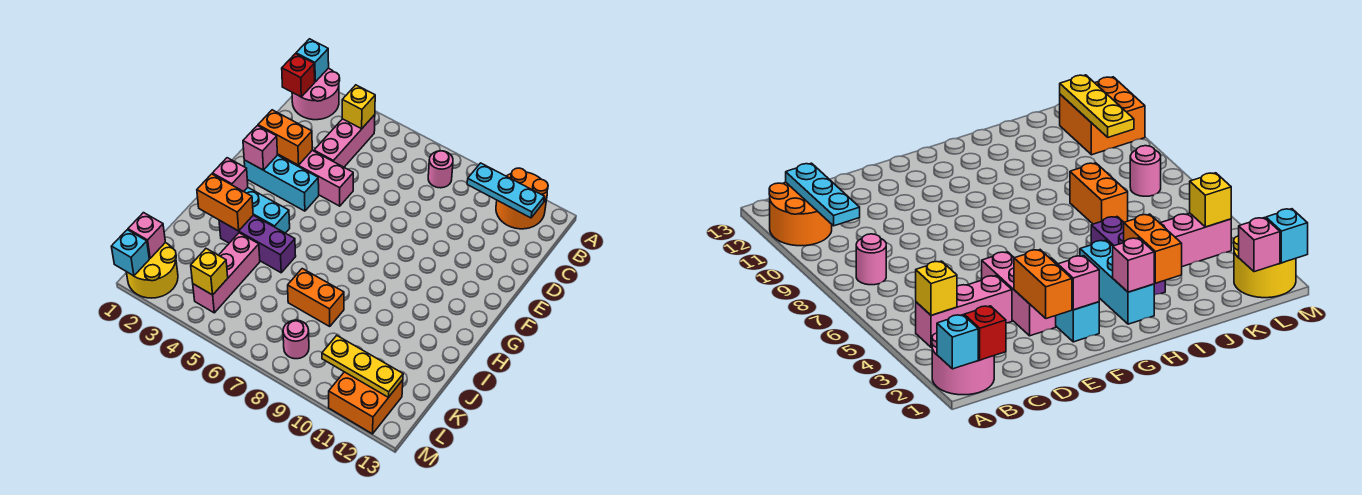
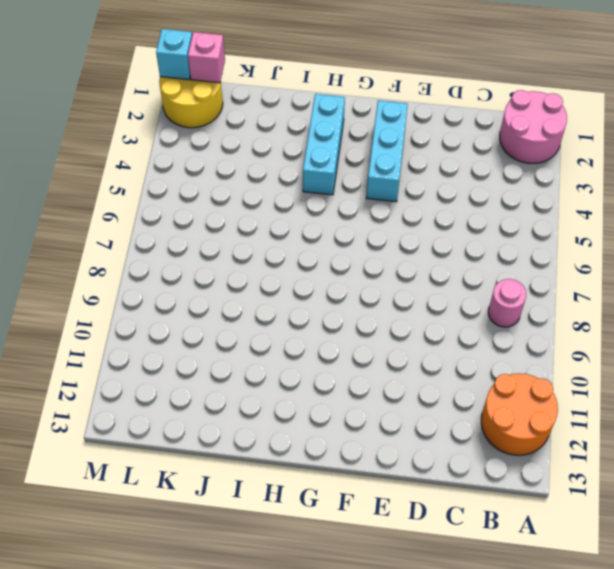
none -> pink 1x3 brick [314,115,375,167]
none -> pink 1x3 brick [279,150,353,206]
none -> purple 1x3 brick [219,215,296,273]

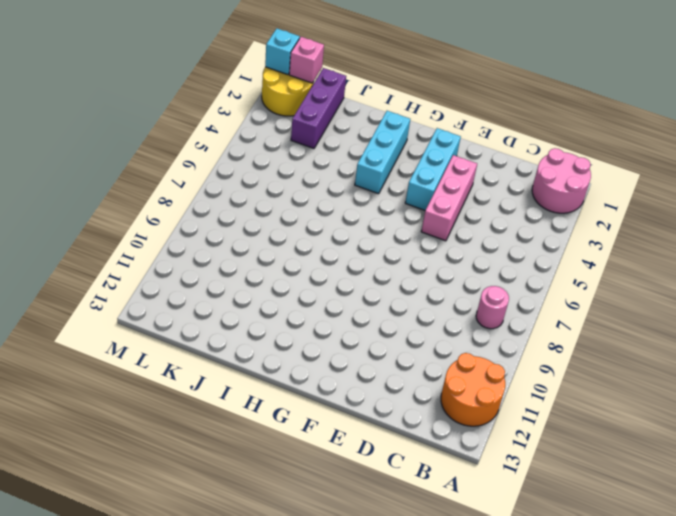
purple 1x3 brick [291,68,346,148] -> purple 1x3 brick moved to [219,215,296,273]
none -> pink 1x3 brick [314,115,375,167]
none -> pink 1x3 brick [193,233,260,313]
none -> orange 1x2 brick [288,269,344,326]

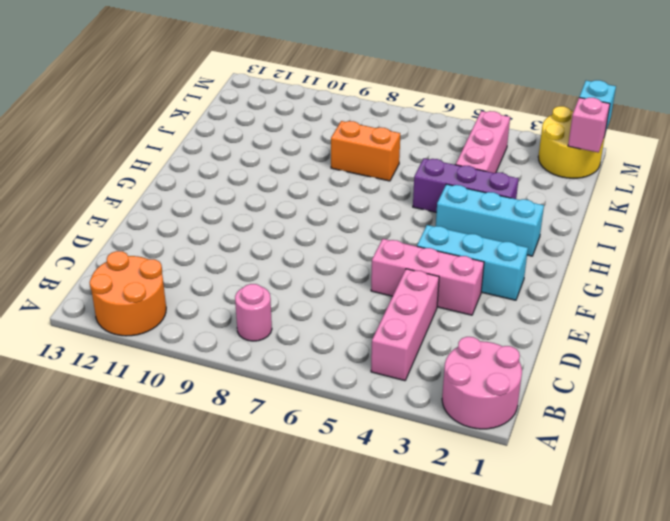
none -> pink 1x1 round brick [283,320,309,359]
none -> orange 2x2 brick [329,372,403,434]
none -> cyan 1x1 brick [296,39,329,82]

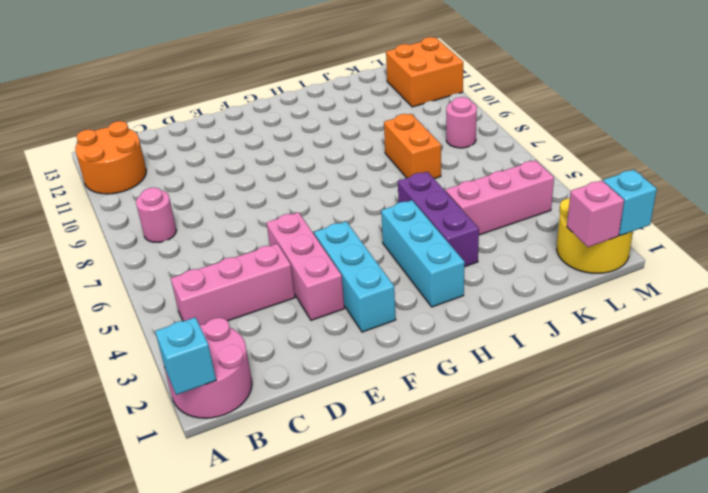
none -> red 1x1 brick [282,54,315,97]
none -> yellow 1x1 brick [342,85,375,129]
none -> cyan 1x3 plate [467,163,544,218]

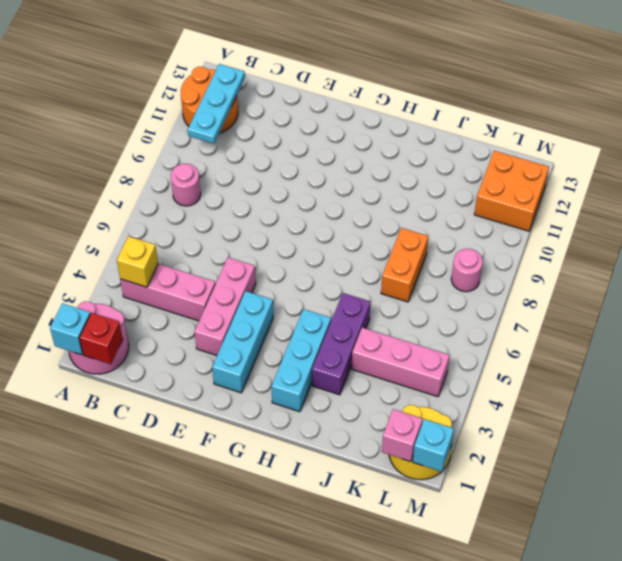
none -> orange 1x2 brick [258,110,312,165]
none -> pink 1x1 brick [243,126,278,170]
none -> pink 1x1 brick [212,158,248,192]

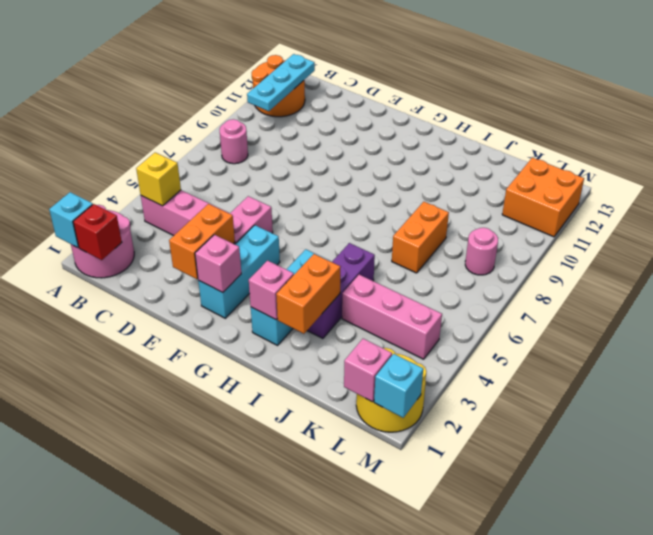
none -> yellow 1x1 brick [191,249,228,295]
none -> yellow 1x3 plate [322,336,403,397]

